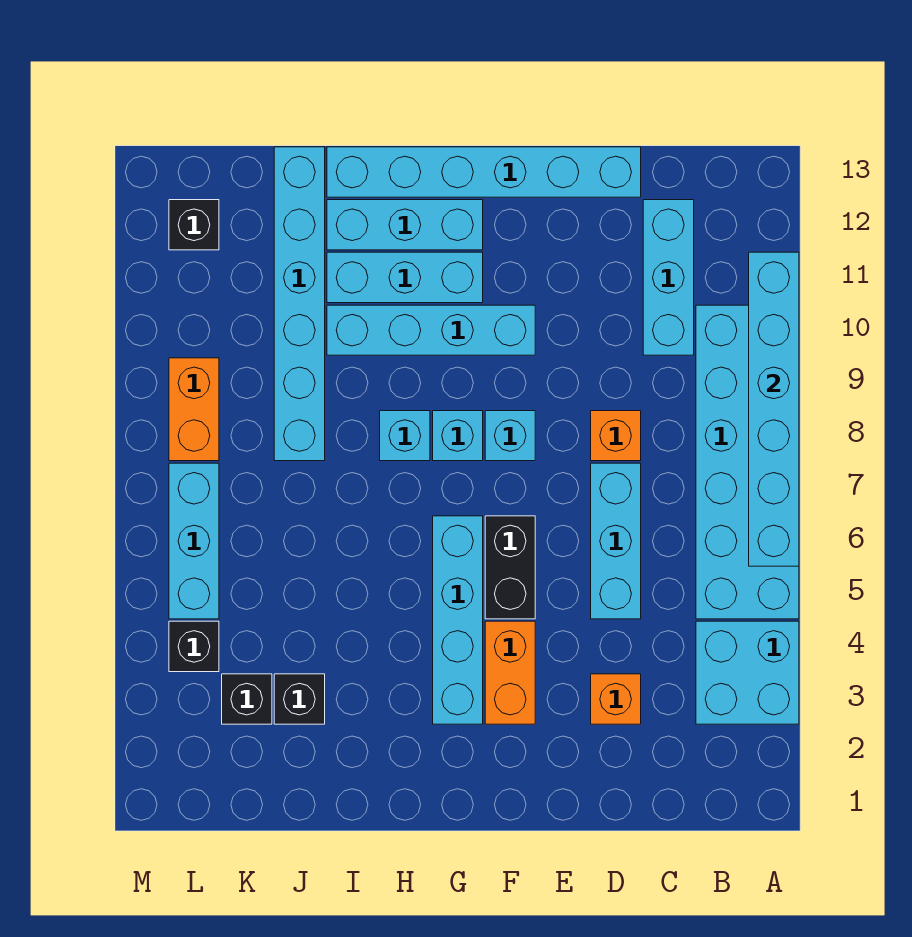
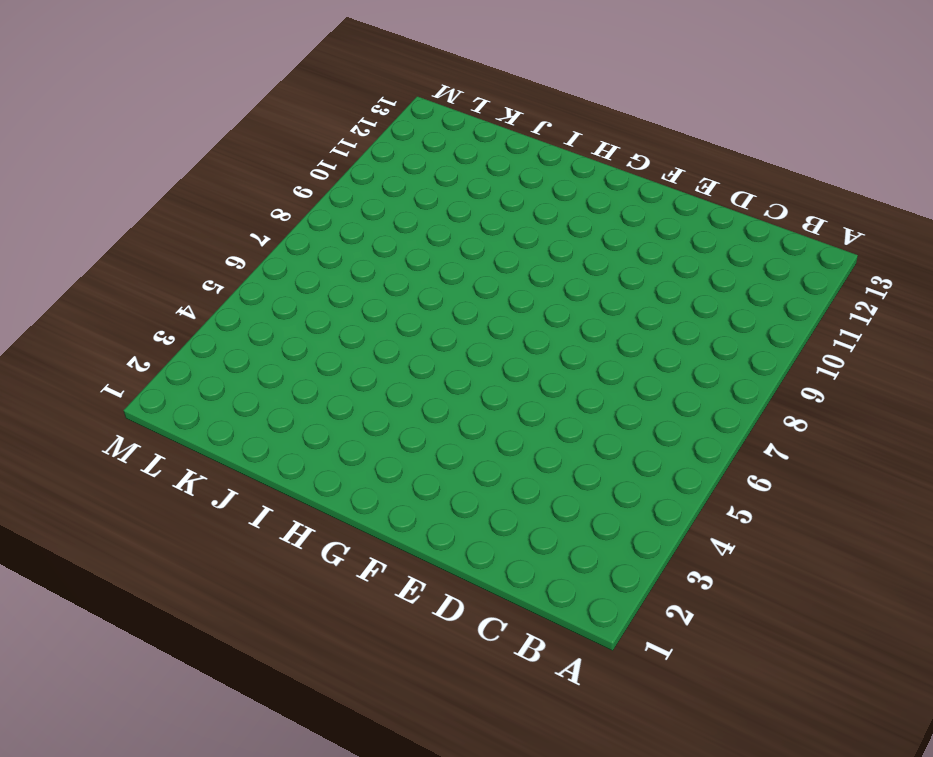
none -> cyan 2x2 brick [696,621,799,724]
none -> cyan 2x6 brick [696,305,799,619]
none -> cyan 1x3 brick [643,200,694,355]

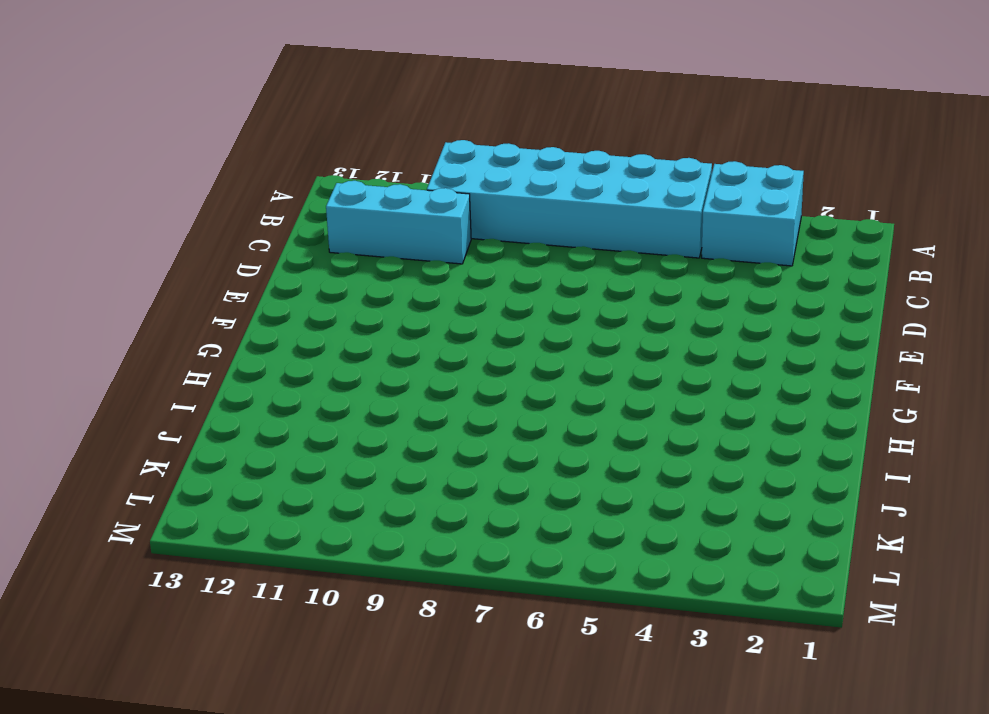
none -> orange 1x1 brick [591,674,641,724]
none -> cyan 1x3 brick [591,463,641,619]
none -> orange 1x1 brick [591,411,641,461]

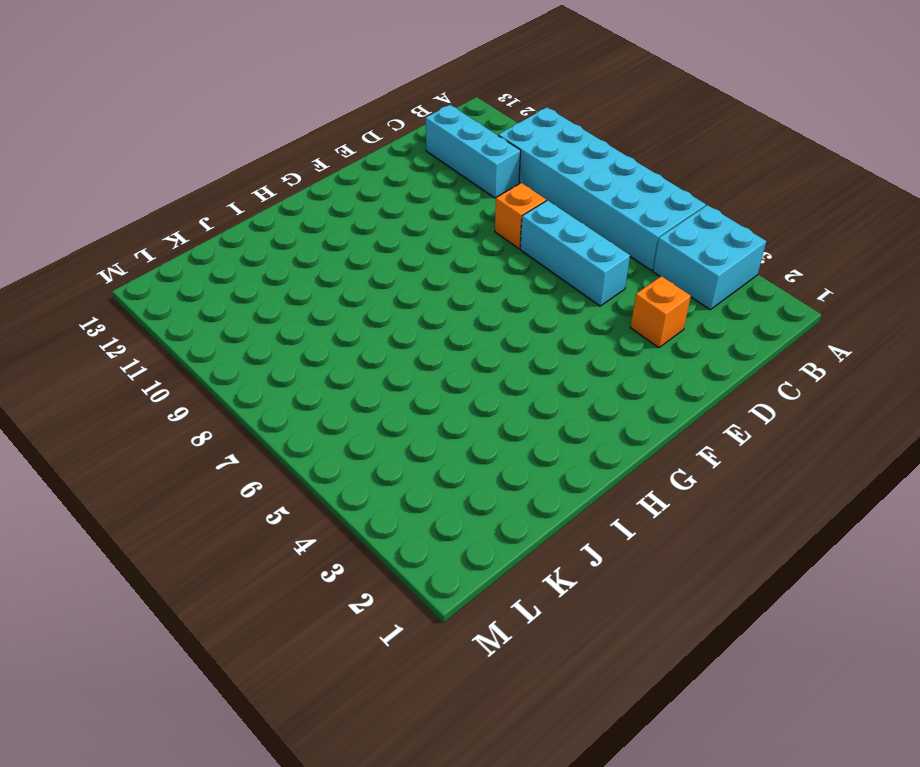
none -> cyan 1x6 brick [327,147,641,197]
none -> orange 1x2 brick [485,621,535,724]
none -> black 1x2 brick [485,516,535,619]

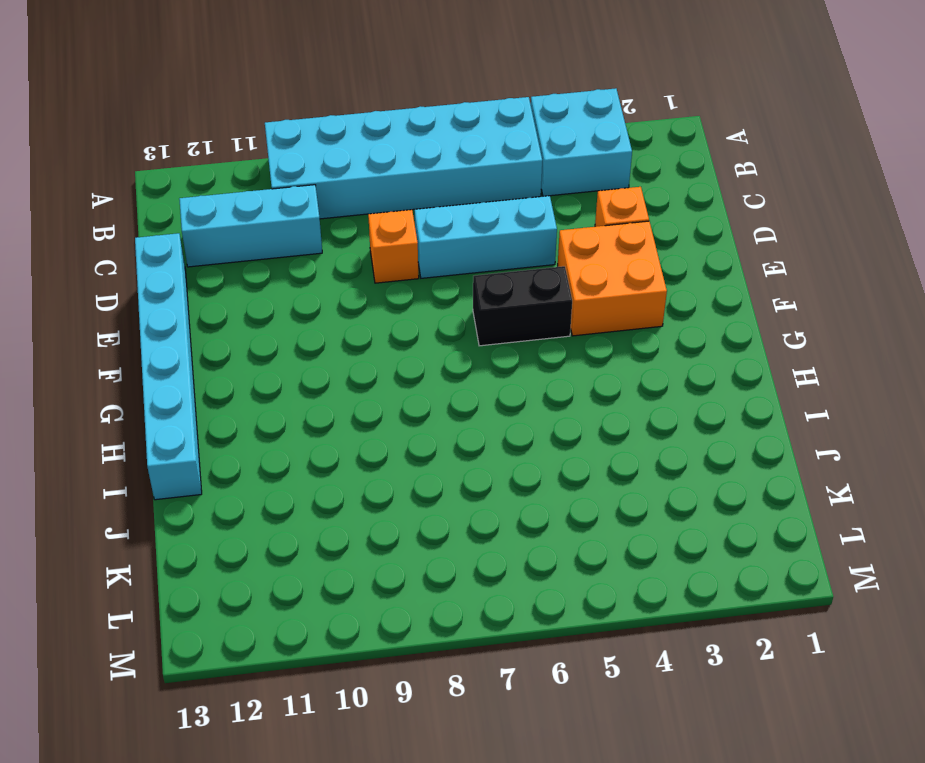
orange 2x2 brick [558,221,667,336] -> orange 1x2 brick [485,621,535,724]
none -> cyan 1x1 brick [485,411,535,461]
none -> cyan 1x4 brick [327,305,535,355]
none -> cyan 1x4 brick [433,516,483,724]

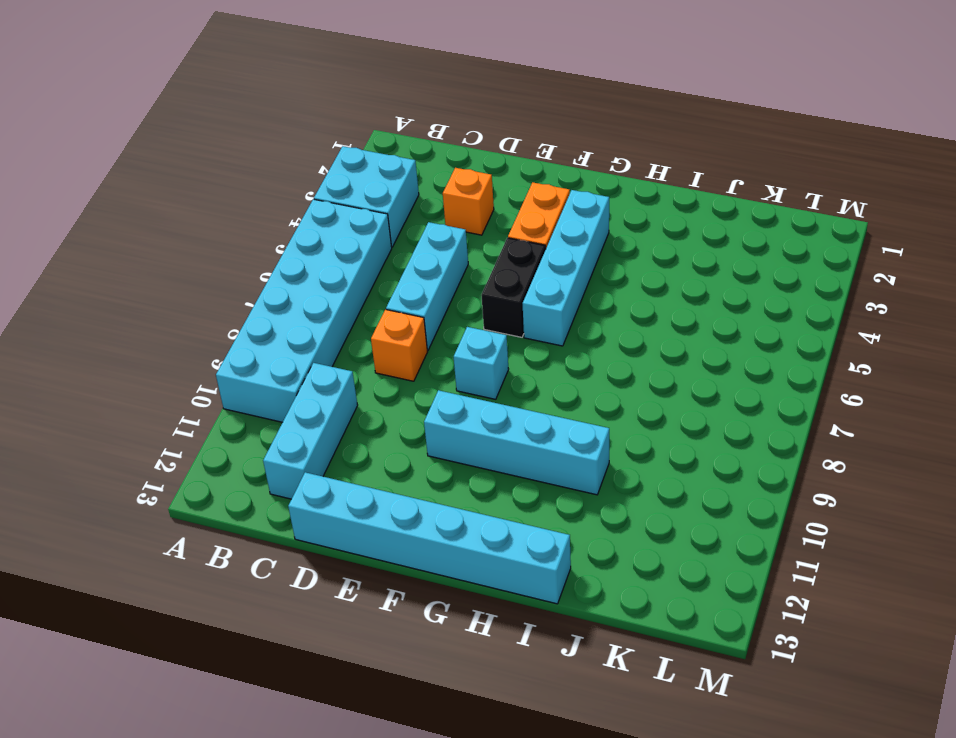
none -> cyan 1x1 brick [433,411,483,461]
none -> cyan 1x3 brick [327,252,483,303]
none -> cyan 1x3 brick [327,200,483,250]

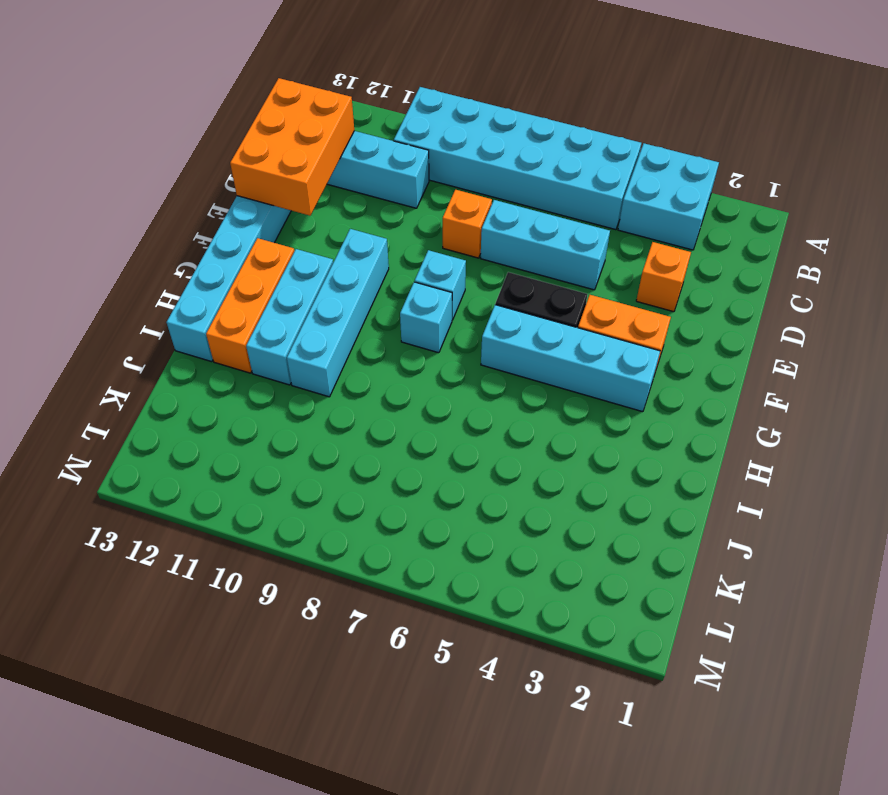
orange 2x3 brick [230,78,354,216] -> none
orange 1x3 brick [206,238,294,373] -> cyan 1x3 brick [327,200,483,250]
none -> cyan 1x1 brick [380,411,430,461]
none -> black 1x1 brick [274,674,325,724]
none -> cyan 1x6 brick [274,147,325,461]

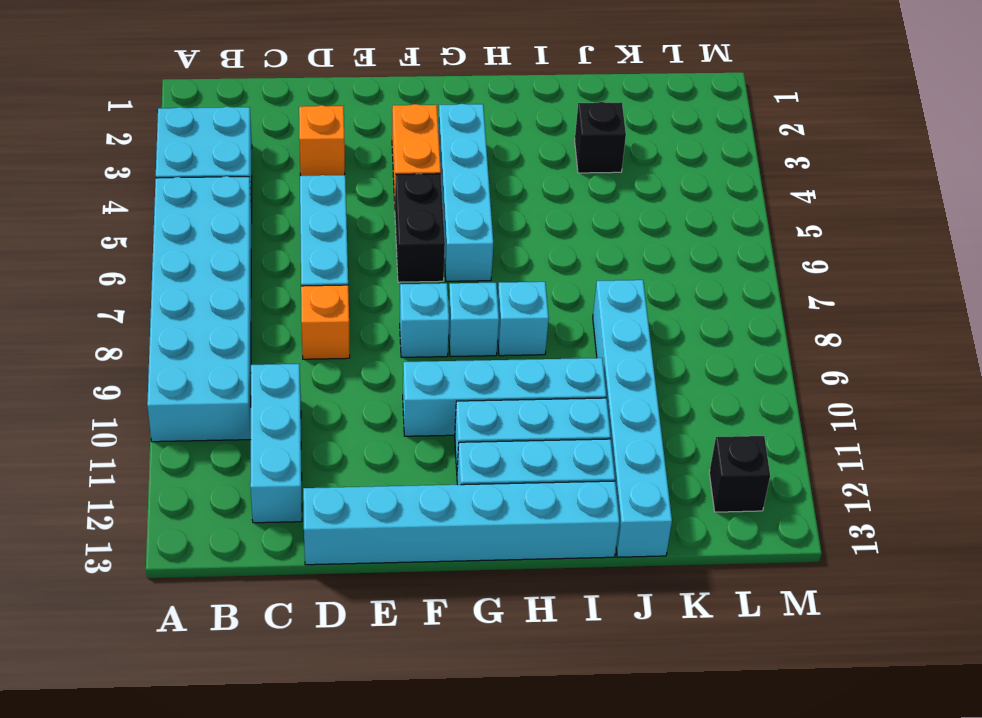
none -> black 1x1 brick [222,674,272,724]
none -> black 1x1 brick [169,621,219,672]
none -> cyan 1x3 brick [169,463,219,619]

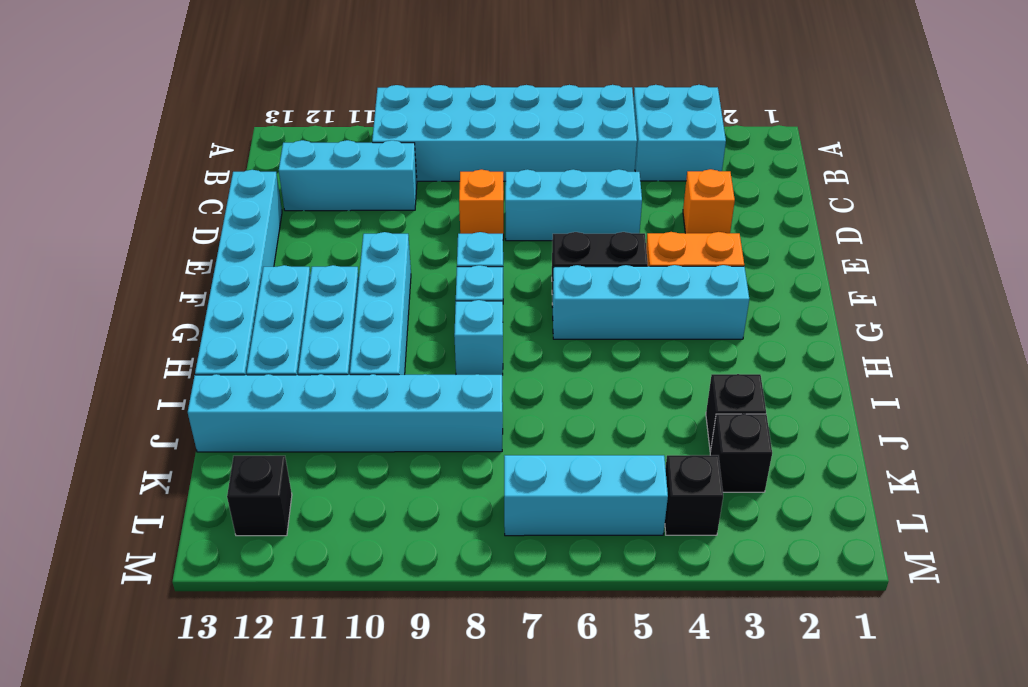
none -> orange 1x2 brick [169,358,219,461]
none -> cyan 1x6 brick [749,252,799,566]

